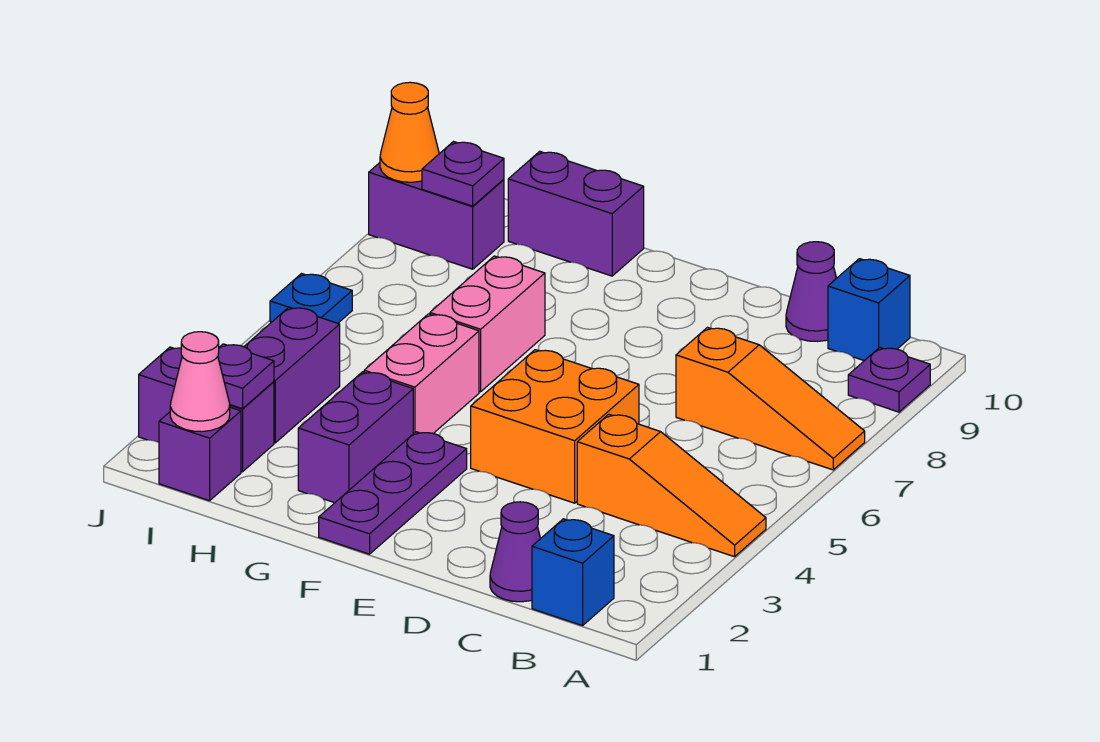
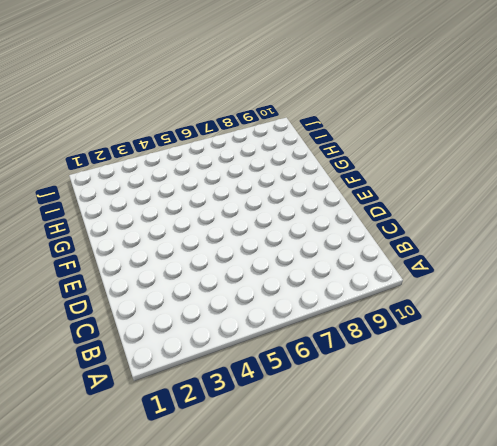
none -> orange 1x3 slope [577,414,766,557]
none -> orange 1x3 slope [676,328,865,470]
none -> purple 1x1 plate [848,347,930,412]

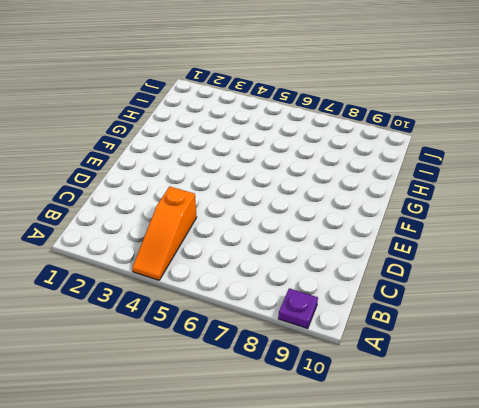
none -> orange 1x3 slope [676,328,865,470]
none -> blue 1x1 brick [532,519,614,626]
none -> blue 1x1 brick [828,259,910,361]

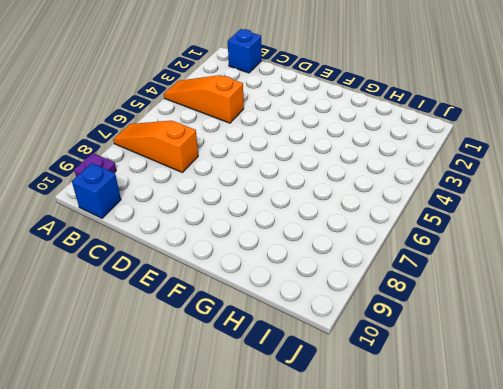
none -> purple 1x1 cone [490,502,541,602]
none -> purple 1x1 cone [786,242,837,341]
none -> orange 2x2 brick [471,350,639,503]

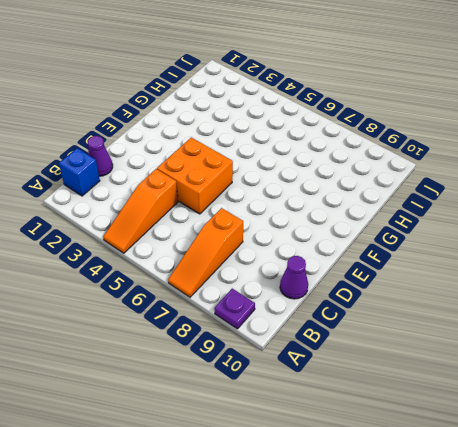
none -> blue 1x1 brick [828,259,910,361]
none -> purple 1x3 plate [319,432,467,554]
none -> purple 1x2 brick [298,372,413,503]

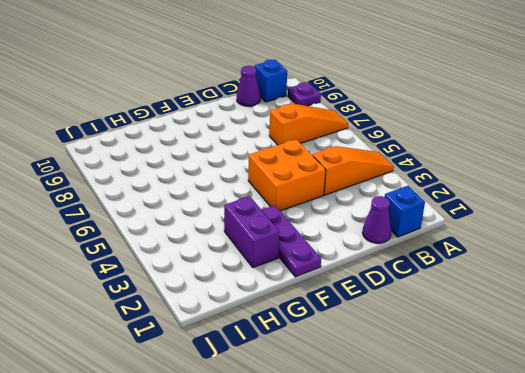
none -> pink 1x2 brick [364,314,479,434]
none -> pink 1x2 brick [430,256,545,392]
none -> purple 1x2 brick [508,151,644,276]

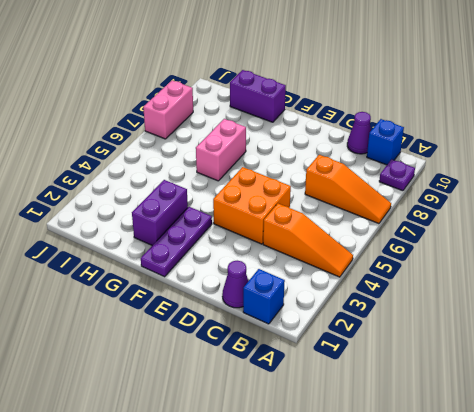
pink 1x2 brick [143,80,193,139] -> pink 1x2 brick moved to [364,314,479,434]
none -> purple 1x1 brick [159,407,241,501]
none -> purple 1x2 brick [139,347,274,472]
none -> purple 1x2 brick [244,307,340,443]

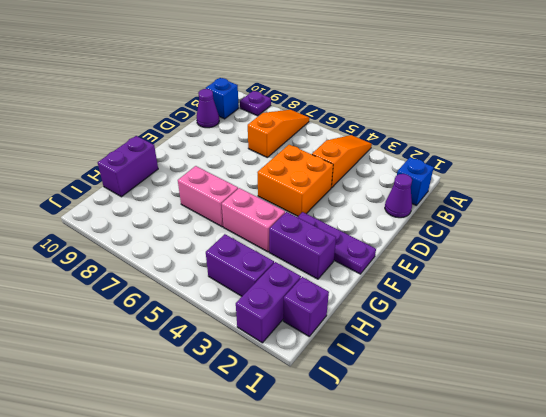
none -> purple 1x2 brick [369,163,504,269]
none -> blue 1x1 plate [270,274,352,323]
none -> pink 1x1 cone [170,332,230,432]

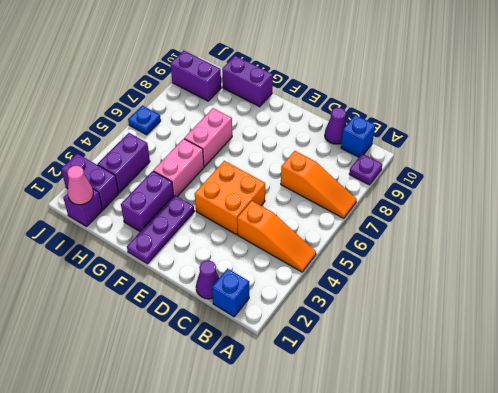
none -> purple 1x1 plate [218,344,274,409]
none -> purple 1x1 plate [422,142,504,206]
none -> orange 1x1 cone [380,82,439,182]

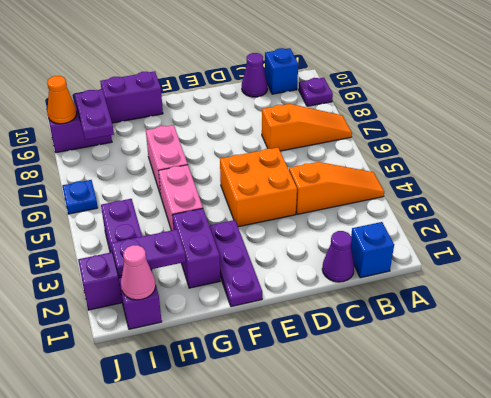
purple 1x2 plate [111,229,186,276] -> purple 1x1 plate [218,344,274,409]
purple 1x2 plate [75,89,114,140] -> purple 1x1 plate [422,142,504,206]

